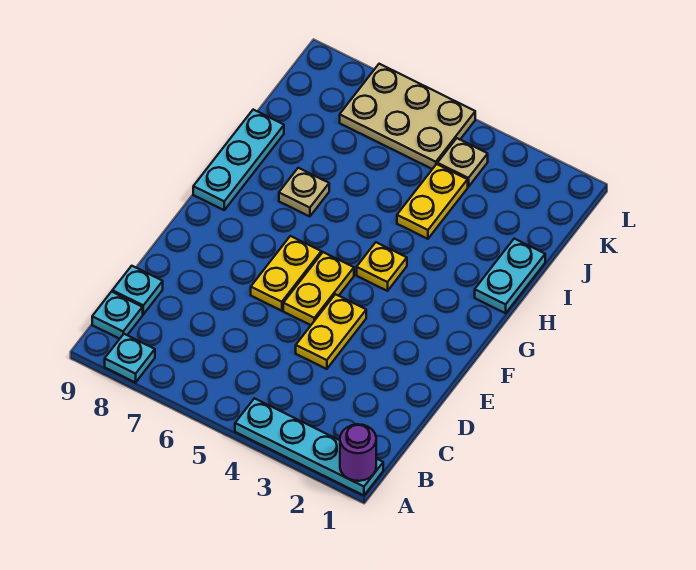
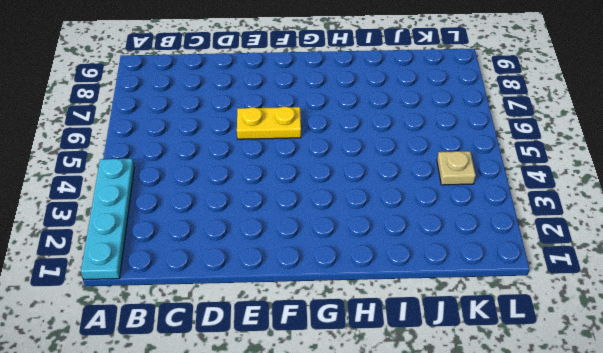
none -> cyan 1x1 plate [105,334,155,383]
none -> cyan 1x1 plate [92,292,143,339]
none -> cyan 1x1 plate [112,266,163,314]

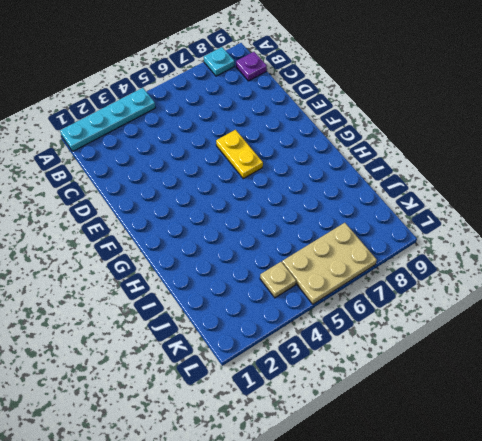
purple 1x1 plate [236,52,267,81] -> cyan 1x1 plate [92,292,143,339]
none -> cyan 1x1 plate [112,266,163,314]
none -> yellow 1x2 plate [296,294,366,369]
none -> yellow 1x2 plate [283,252,354,325]

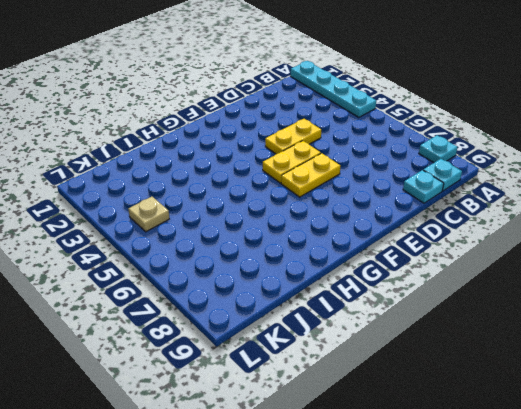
none -> yellow 1x1 plate [357,242,407,291]
none -> cyan 1x3 plate [193,110,284,210]
none -> cyan 1x2 plate [475,239,545,313]

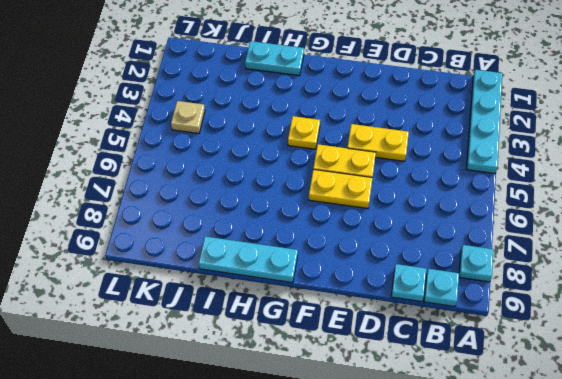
none -> tan 1x1 plate [279,168,329,217]
none -> yellow 1x2 plate [397,164,468,239]
none -> tan 2x3 plate [340,64,475,169]

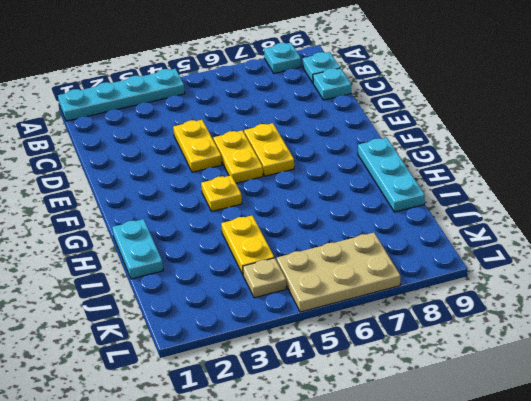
none -> tan 1x1 plate [279,168,329,217]
none -> purple 1x1 round brick [340,424,376,481]

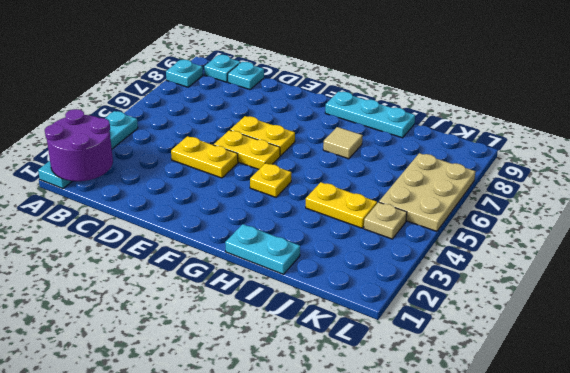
purple 2x2 round brick [45,109,113,181] -> purple 1x1 round brick [340,424,376,481]
tan 1x1 tile [323,127,363,159] -> tan 1x1 plate [279,168,329,217]

